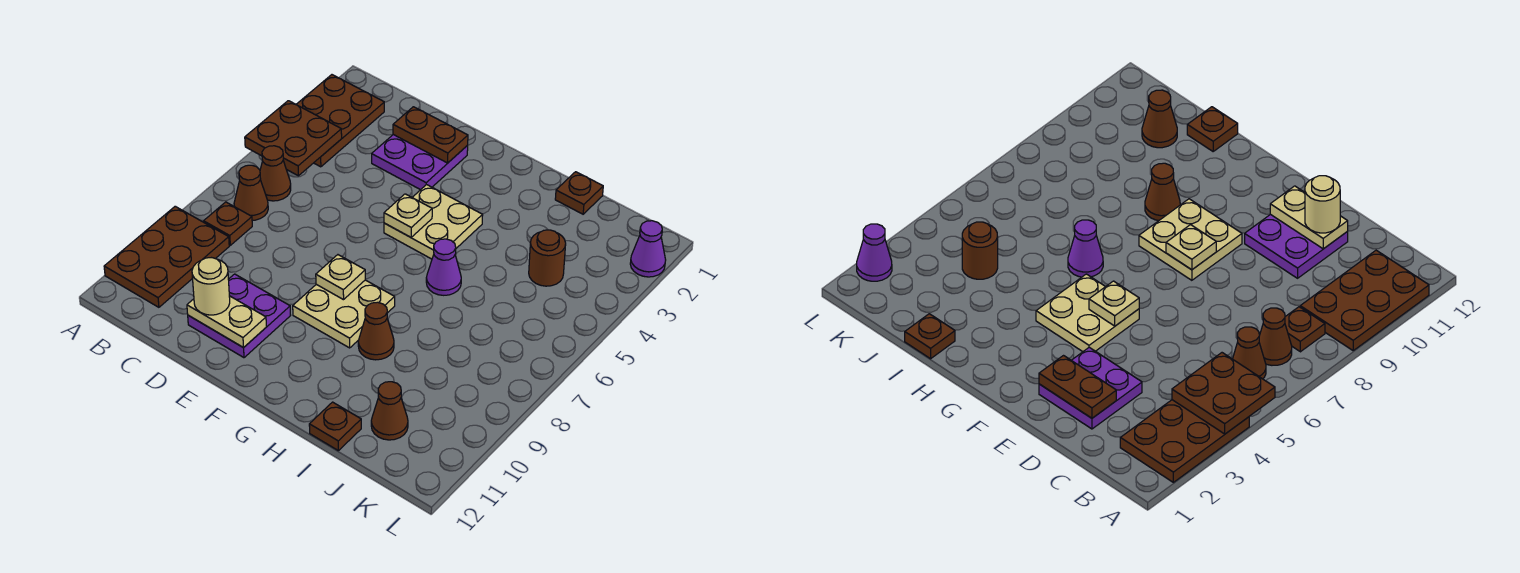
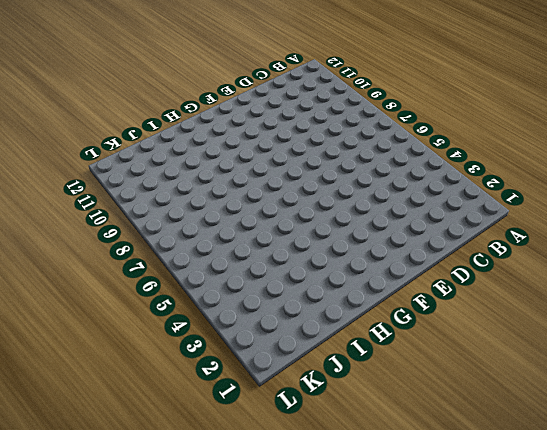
none -> brown 2x3 plate [296,75,384,167]
none -> brown 2x3 plate [104,206,229,307]
none -> brown 1x1 cone [260,146,291,201]

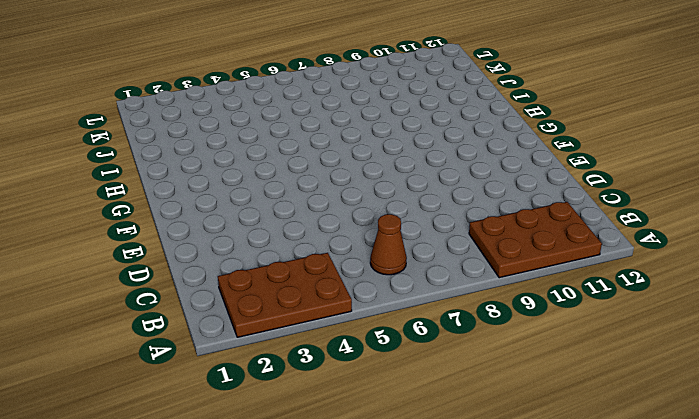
none -> brown 1x1 cone [234,165,268,220]
none -> brown 1x1 plate [204,202,252,245]
none -> purple 2x2 plate [372,135,468,190]

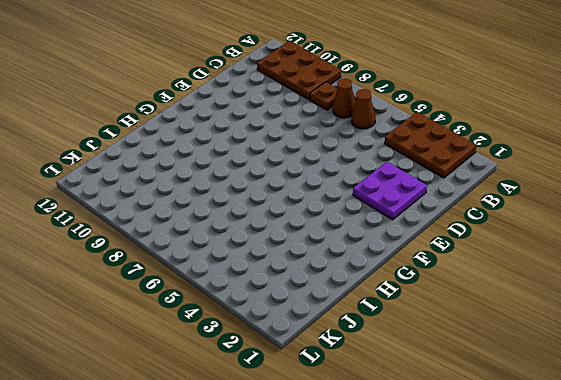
none -> purple 2x2 plate [188,274,291,358]
none -> tan 2x2 plate [384,185,483,259]
none -> tan 2x2 plate [293,280,395,348]

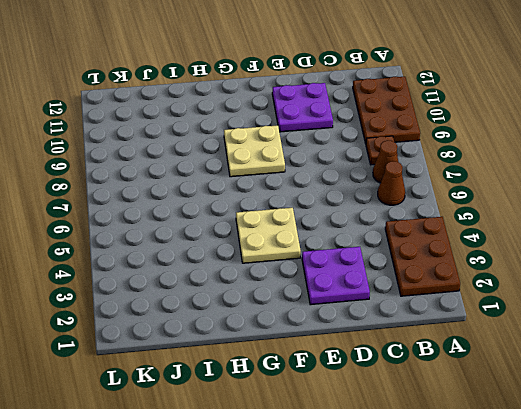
none -> purple 1x1 cone [426,239,461,295]
none -> brown 1x1 cone [358,302,394,360]
none -> brown 1x1 plate [555,172,603,214]

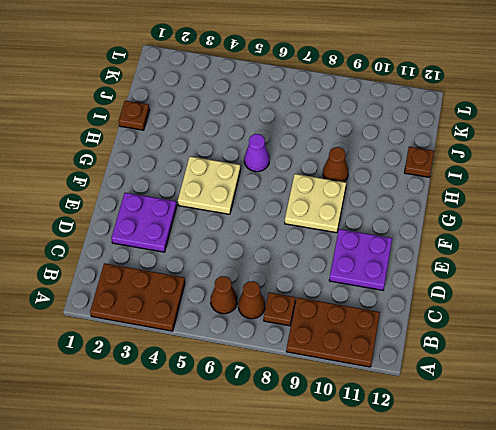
none -> brown 1x1 round brick [529,230,566,286]
none -> brown 1x1 cone [371,382,408,440]
none -> purple 1x1 cone [630,221,666,277]

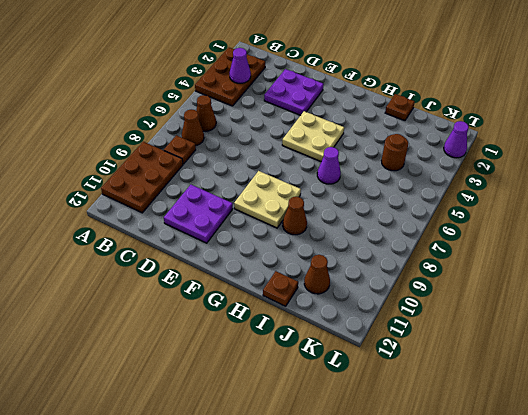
purple 1x1 cone [230,48,251,83] -> none
none -> brown 2x2 plate [245,101,342,176]
none -> brown 1x2 plate [393,107,468,163]
none -> tan 1x2 plate [187,296,266,348]

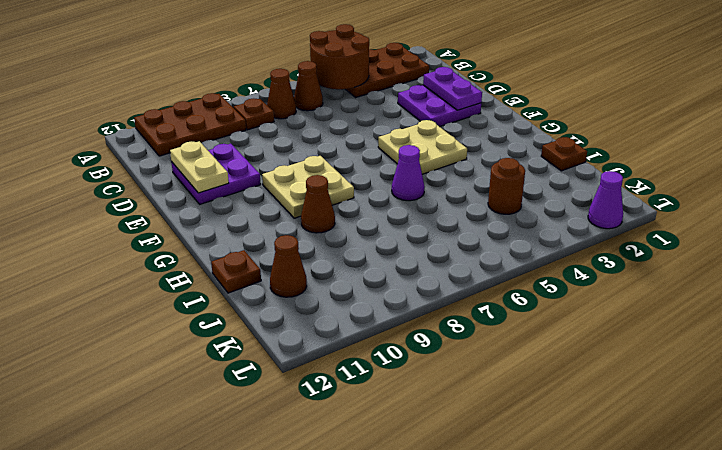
brown 2x2 round brick [310,24,369,89] -> brown 2x2 plate [245,101,342,176]
purple 1x2 plate [423,67,482,110] -> brown 1x2 plate [393,107,468,163]
none -> tan 1x1 plate [384,194,432,237]
none -> tan 1x1 plate [316,255,365,300]
none -> tan 1x1 round brick [192,258,230,315]

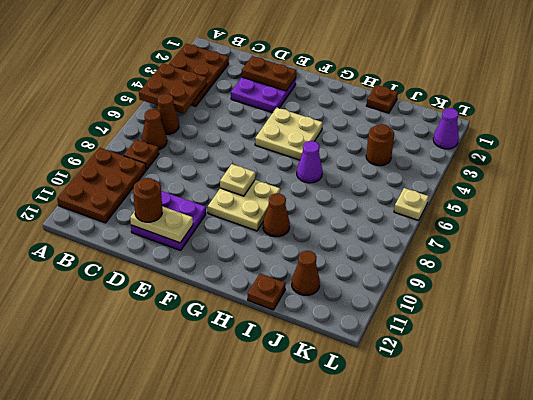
brown 1x1 round brick [133,178,162,222] -> tan 1x1 round brick [192,258,230,315]
tan 1x1 plate [394,188,429,220] -> tan 1x1 plate moved to [384,194,432,237]

